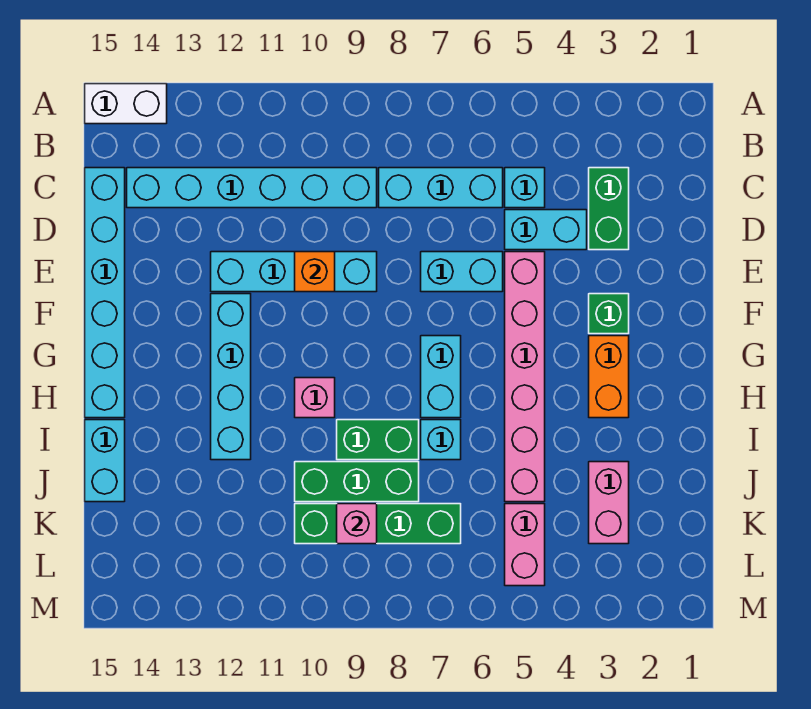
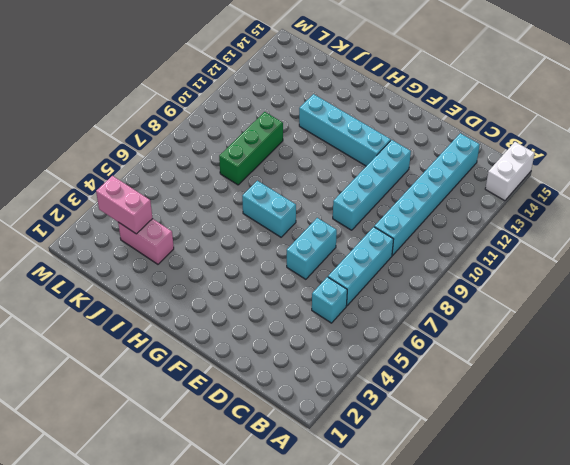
pink 1x2 brick [96,176,153,234] -> pink 1x2 brick moved to [505,504,545,586]
none -> green 1x2 brick [589,168,629,250]
none -> cyan 1x6 brick [85,168,125,418]
none -> cyan 1x2 brick [505,210,587,250]

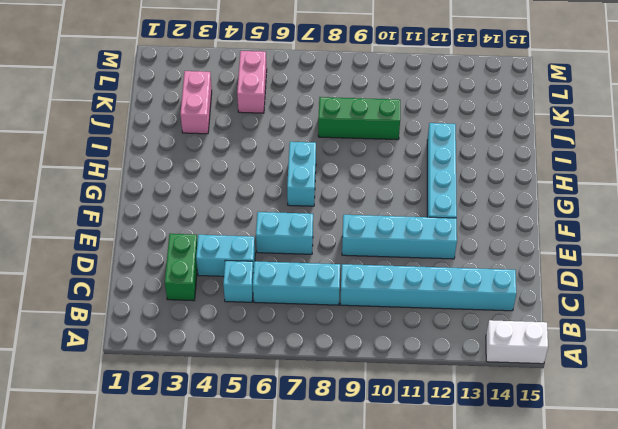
none -> cyan 1x6 brick [85,168,125,418]
none -> pink 1x6 brick [505,252,545,502]
none -> green 1x1 brick [589,294,629,334]

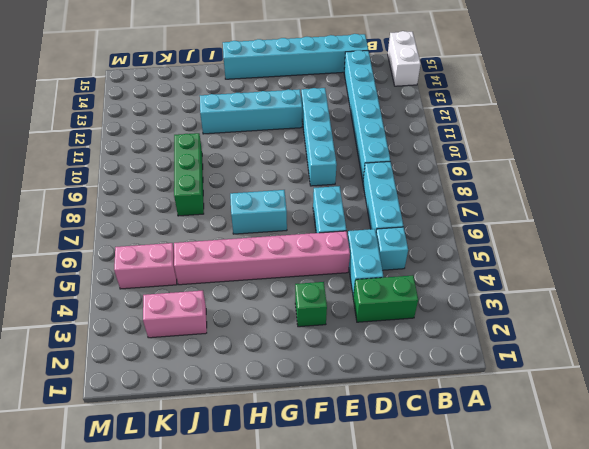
none -> orange 1x2 brick [589,336,629,418]
none -> pink 1x1 brick [295,378,335,418]
none -> cyan 1x1 brick [421,420,461,460]

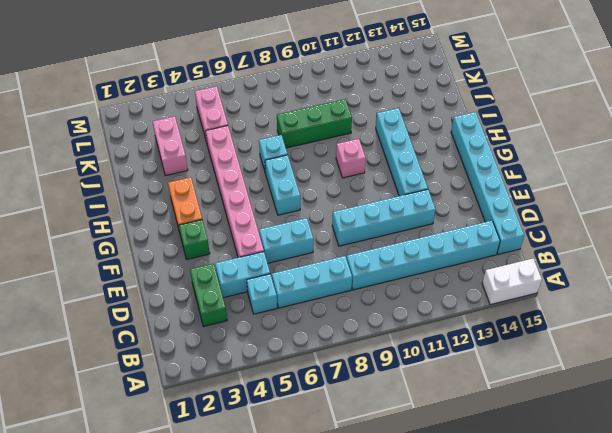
none -> green 1x2 brick [337,420,419,460]
none -> cyan 1x2 brick [85,420,125,502]
none -> green 1x4 brick [295,504,461,544]

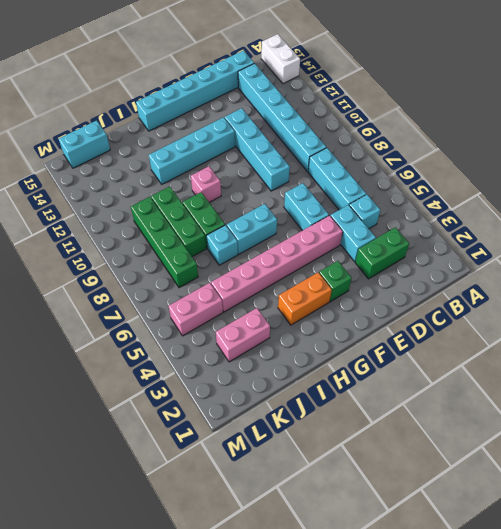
cyan 1x2 brick [59,120,110,168] -> cyan 1x2 brick moved to [85,420,125,502]
none -> orange 1x1 brick [295,252,335,292]
none -> pink 1x1 brick [337,504,377,544]

